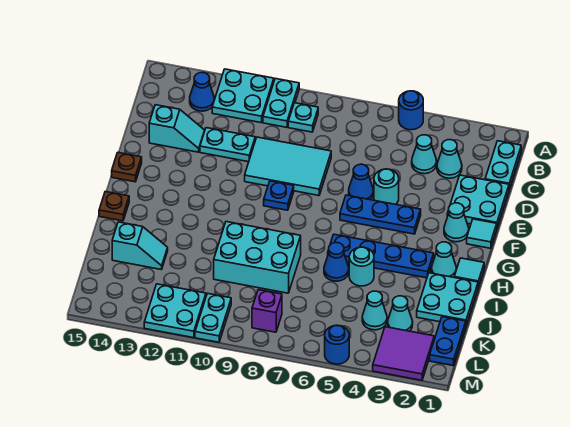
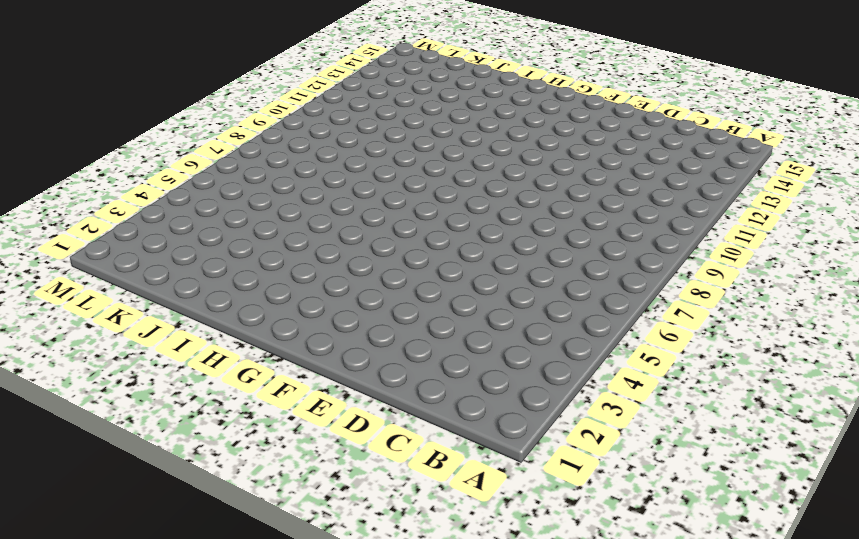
none -> blue 1x1 round brick [399,91,423,130]
none -> cyan 1x2 plate [263,78,299,127]
none -> cyan 2x2 plate [212,69,274,123]
none -> cyan 1x2 plate [485,141,521,189]

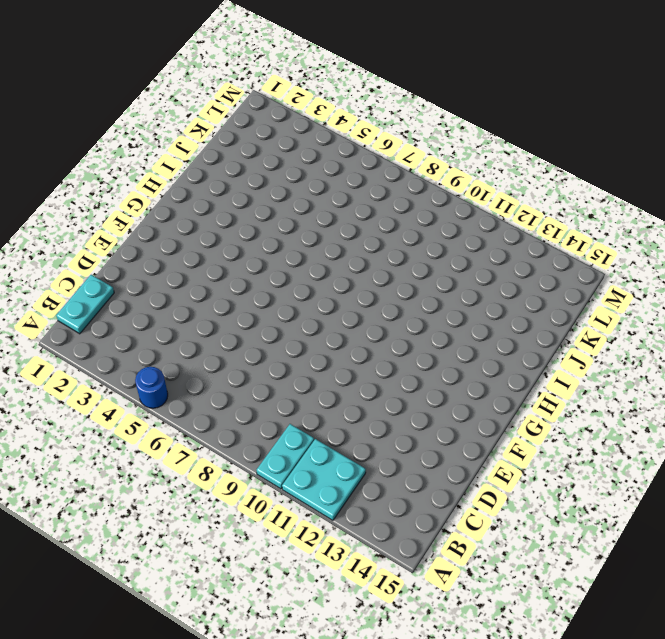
none -> cyan 1x1 plate [288,103,318,132]
none -> blue 1x1 cone [190,73,214,111]
none -> cyan 1x1 cone [437,140,462,178]
none -> cyan 1x1 cone [412,135,437,174]

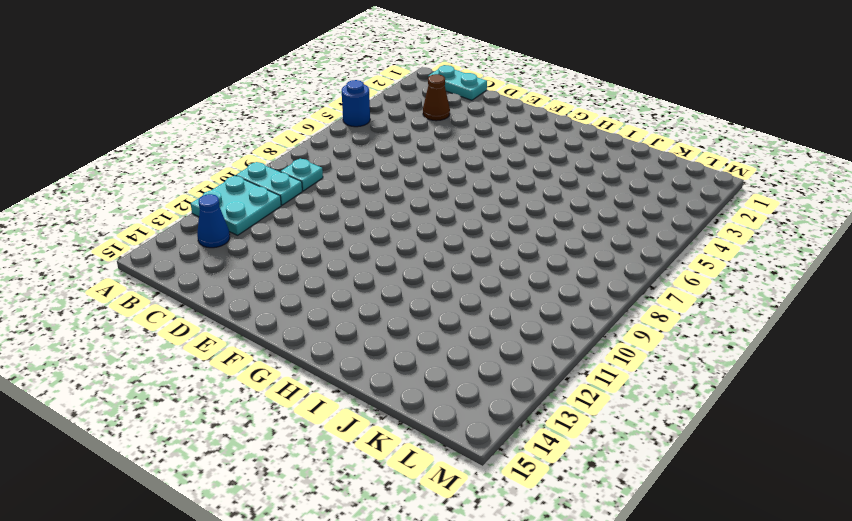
brown 1x1 cone [423,74,450,121] -> cyan 1x1 cone [437,140,462,178]
none -> cyan 1x1 cone [412,135,437,174]
none -> cyan 2x2 plate [447,175,509,227]
none -> cyan 2x3 tile [245,137,331,196]
none -> cyan 1x2 plate [200,128,255,162]

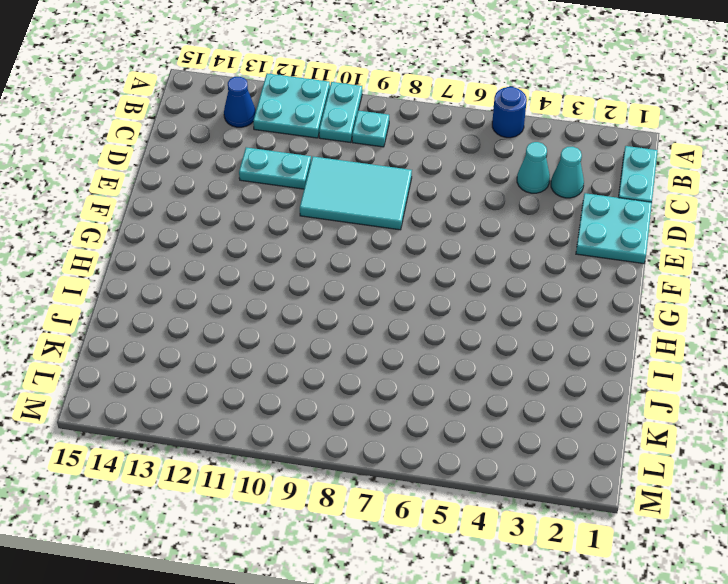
none -> cyan 1x2 slope [149,105,205,152]
none -> cyan 1x1 round brick [374,169,399,204]
none -> blue 1x1 cone [349,164,373,200]
none -> cyan 1x1 tile [467,219,497,248]

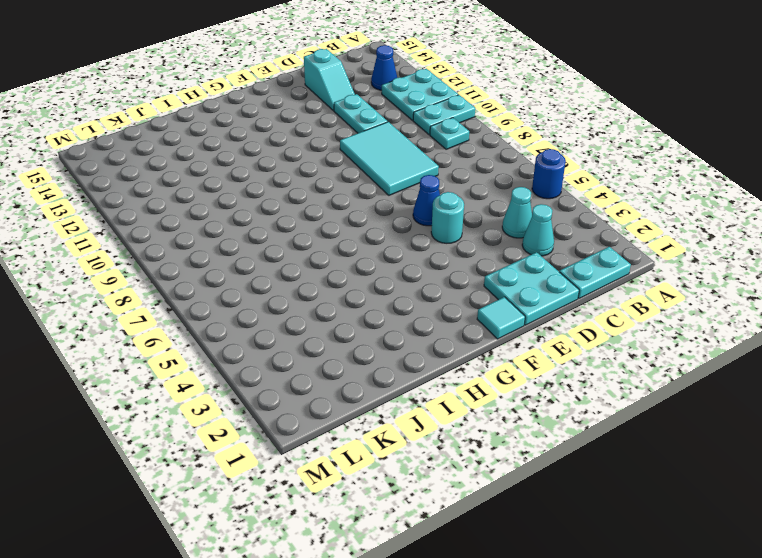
none -> cyan 1x1 cone [444,203,469,242]
none -> blue 1x3 plate [340,195,421,234]
none -> blue 1x1 plate [264,181,294,210]
none -> brown 1x1 plate [112,153,142,182]

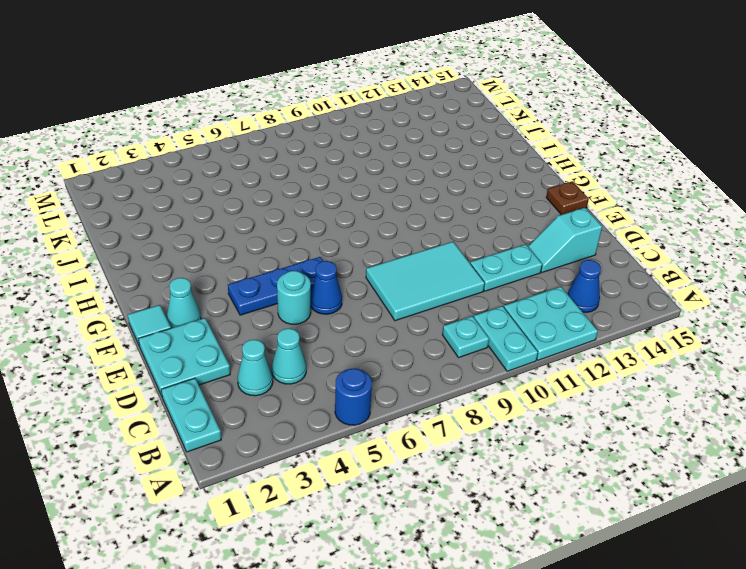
none -> blue 1x1 plate [264,181,294,210]
none -> cyan 1x1 tile [454,258,484,287]
none -> cyan 1x1 cone [432,242,456,277]
none -> blue 1x4 plate [328,234,434,278]

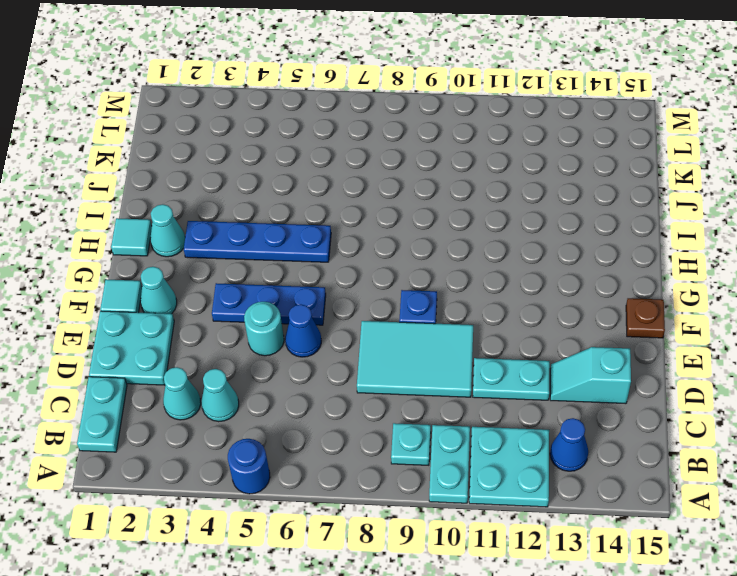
none -> brown 1x1 plate [99,192,129,221]
none -> cyan 2x2 plate [417,273,478,325]
none -> cyan 1x1 round brick [349,247,374,286]
none -> blue 1x1 cone [324,243,349,281]

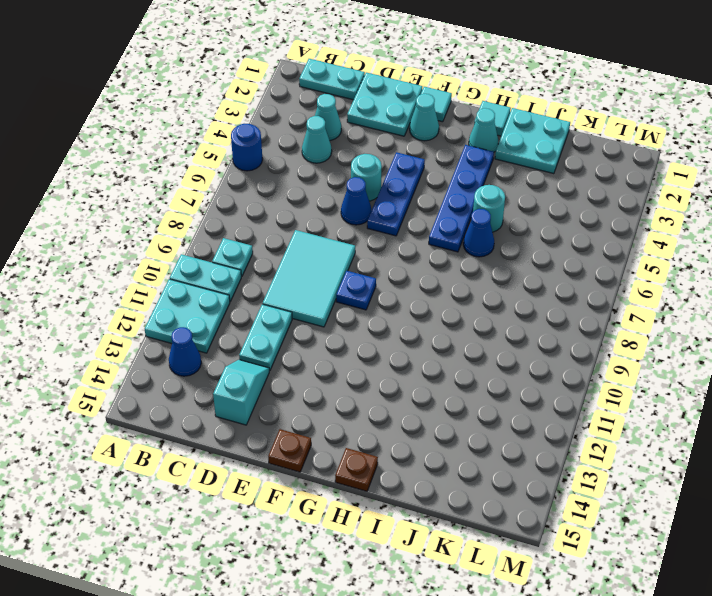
none -> cyan 2x3 brick [214,222,301,293]
none -> cyan 1x2 slope [112,222,168,270]
none -> blue 1x2 plate [430,317,466,366]
none -> cyan 1x1 cone [388,296,413,331]

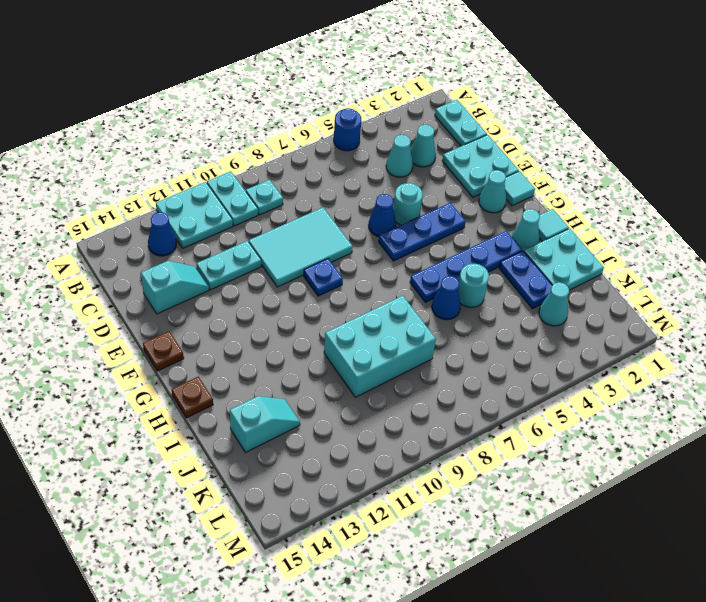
blue 1x2 plate [499,251,552,309] -> blue 1x2 plate moved to [430,317,466,366]
none -> cyan 1x1 cone [362,291,387,330]
none -> purple 2x2 tile [373,327,434,380]
none -> purple 1x1 brick [252,290,282,332]
none -> cyan 1x2 plate [195,293,231,342]

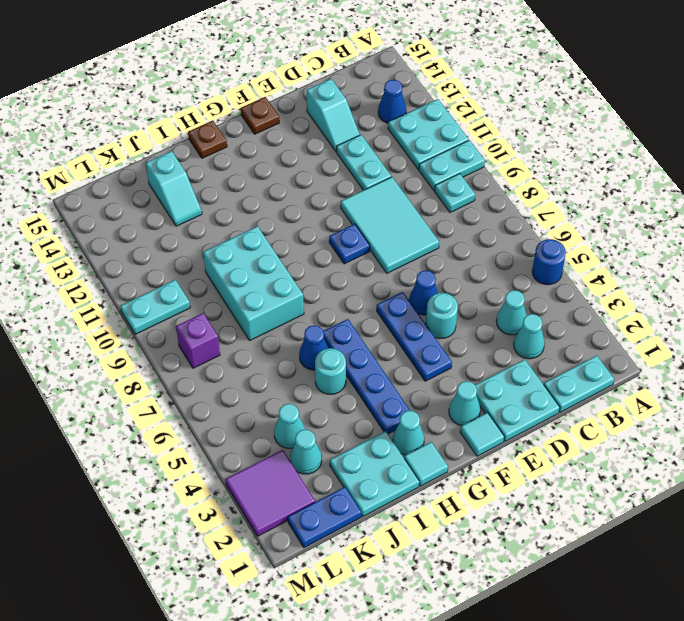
none -> cyan 2x2 plate [144,284,206,338]
none -> blue 1x1 round brick [325,325,349,364]

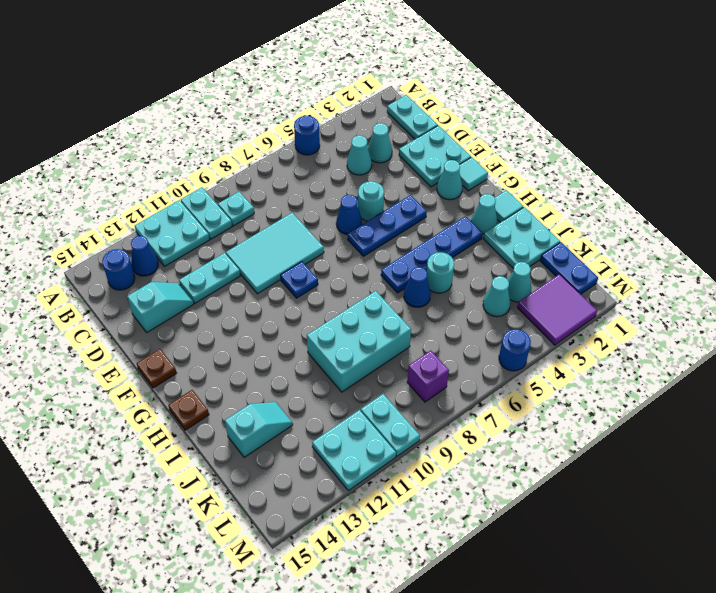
blue 1x1 round brick [102,249,135,290] -> none

